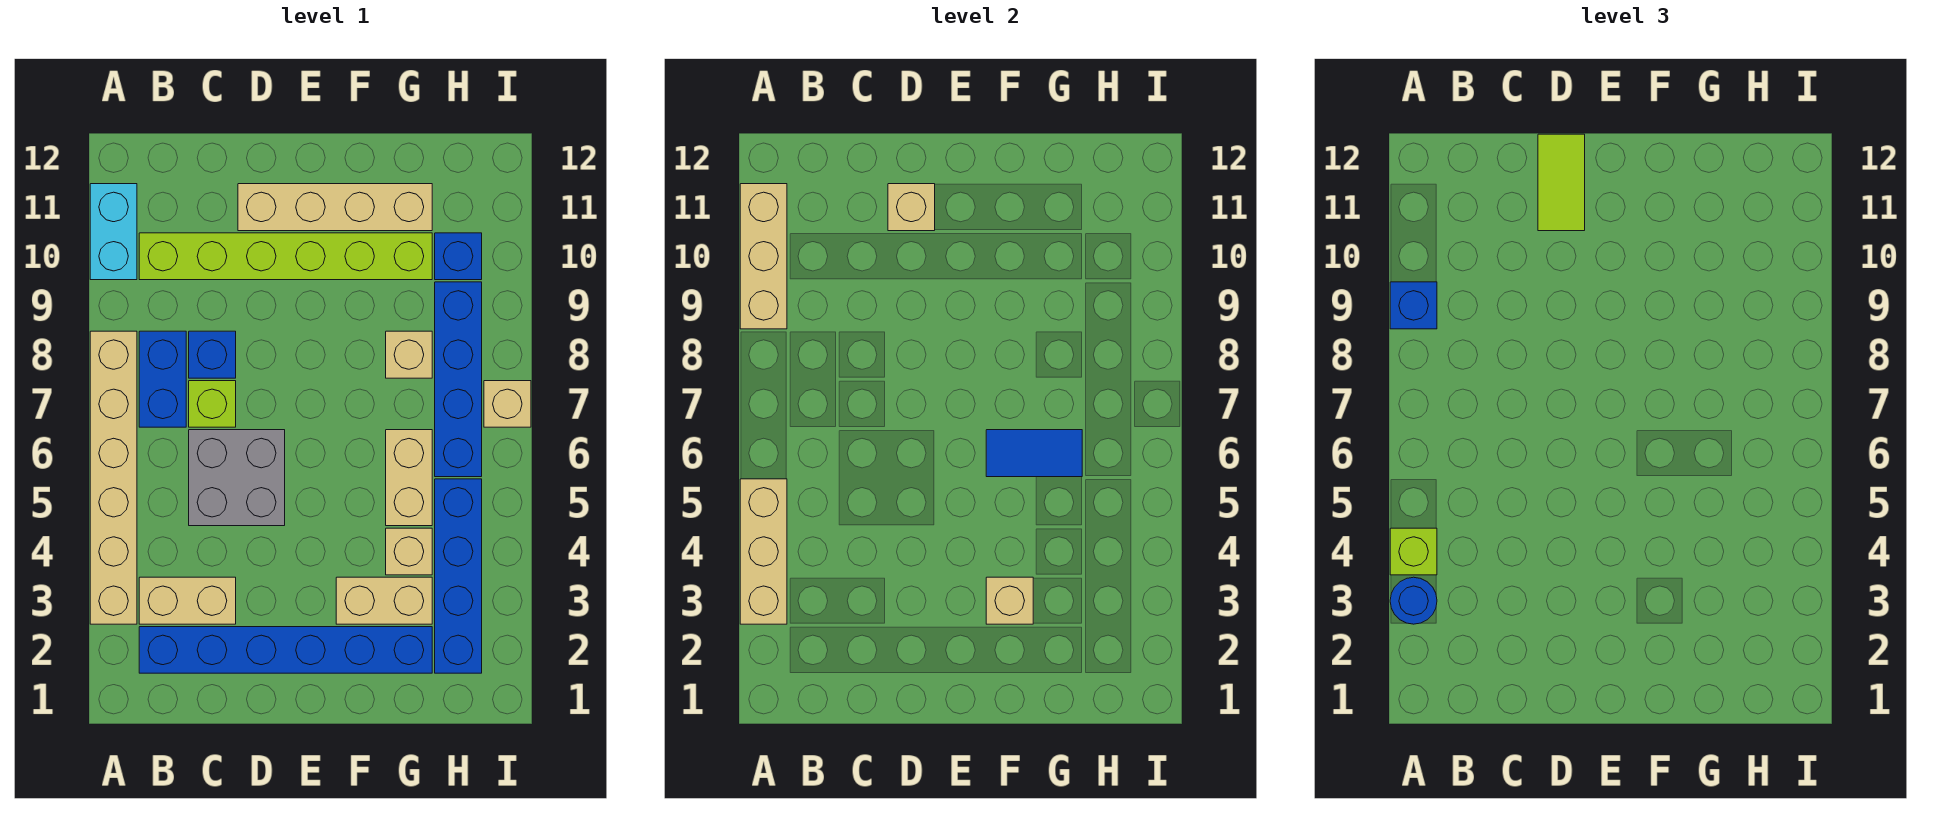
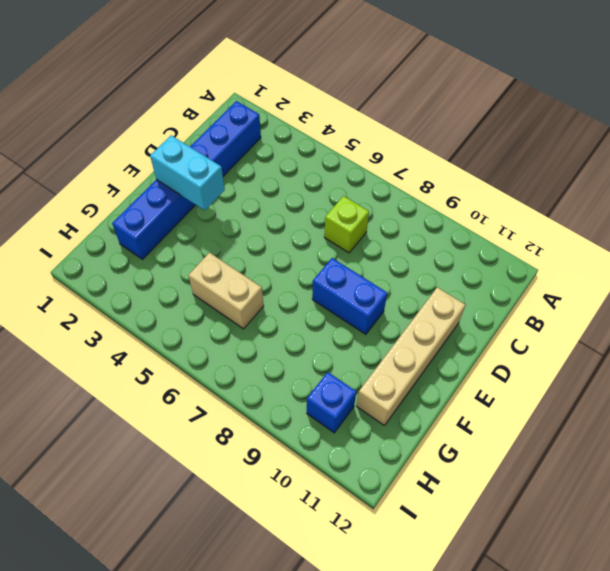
cyan 1x2 brick [150,135,225,210] -> cyan 1x2 brick moved to [90,184,137,280]
blue 1x2 brick [312,258,387,334] -> blue 1x2 brick moved to [139,331,186,427]
none -> tan 1x6 brick [90,331,137,624]
none -> tan 1x2 brick [139,577,236,624]
none -> lime 1x6 brick [139,233,432,280]

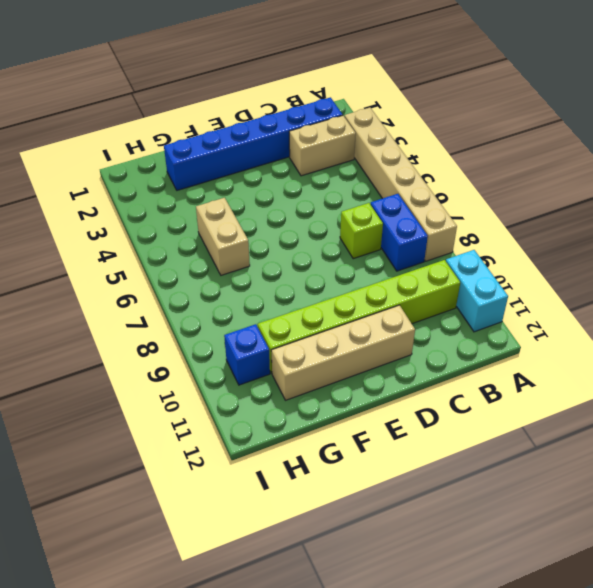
none -> grey 2x2 brick [189,430,285,526]
none -> blue 1x1 brick [189,331,236,378]
none -> tan 1x2 brick [336,577,432,624]

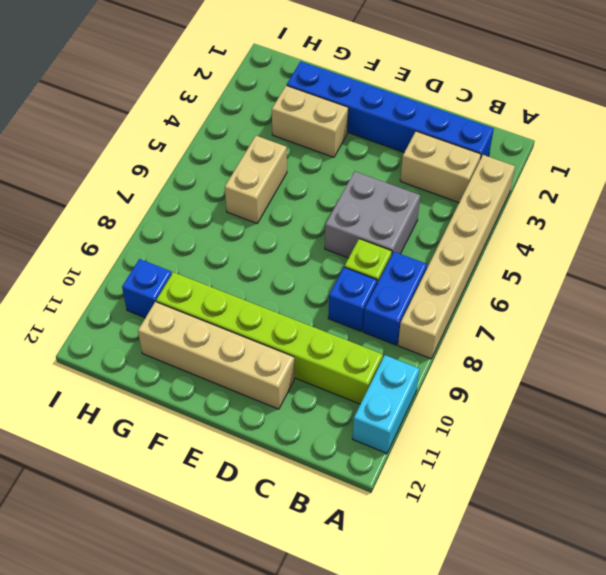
none -> tan 1x1 brick [386,528,432,575]
none -> tan 1x1 brick [386,331,432,378]
none -> blue 1x4 brick [435,479,482,673]

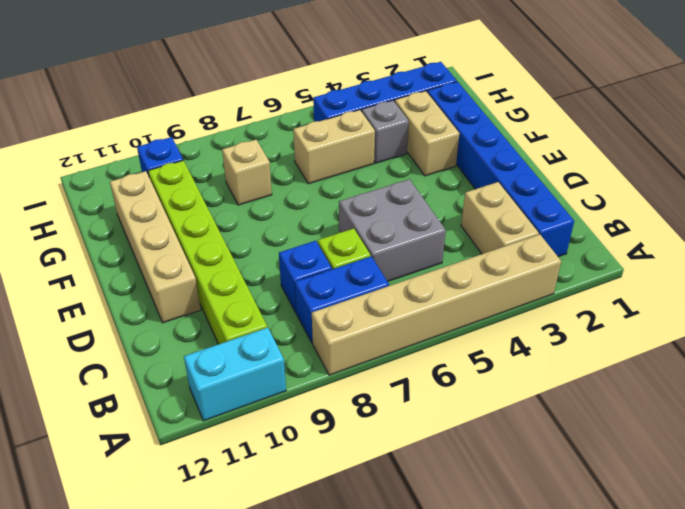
grey 1x1 brick [362,100,409,163] -> tan 1x1 brick [386,528,432,575]
none -> blue 1x4 brick [435,282,482,477]
none -> tan 1x1 brick [484,381,531,427]
none -> tan 1x3 brick [740,479,787,624]

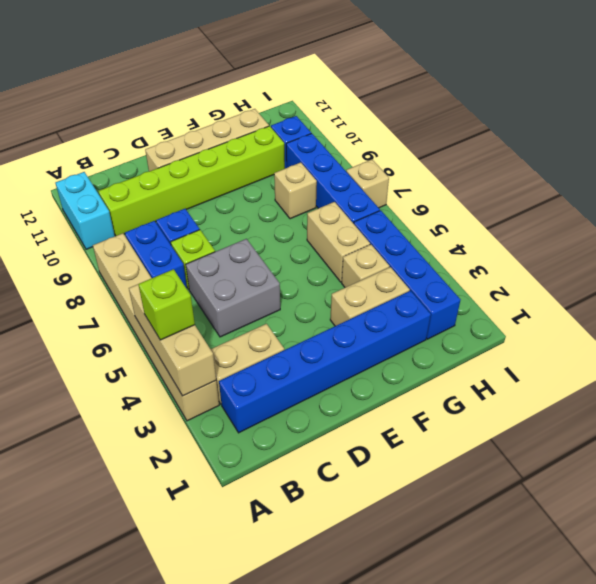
none -> tan 1x3 brick [740,184,787,329]
none -> tan 1x1 brick [888,184,935,231]
none -> tan 1x1 brick [986,577,1033,624]

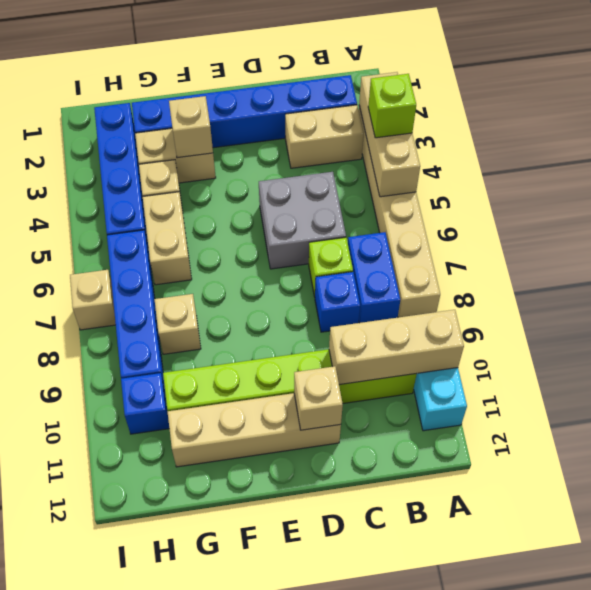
tan 1x3 brick [329,310,464,385] -> tan 1x3 brick turned to [740,184,787,329]
none -> blue 1x2 tile [986,430,1082,477]
none -> blue 1x1 round brick [1390,577,1437,624]
none -> blue 1x1 brick [1390,282,1437,329]

